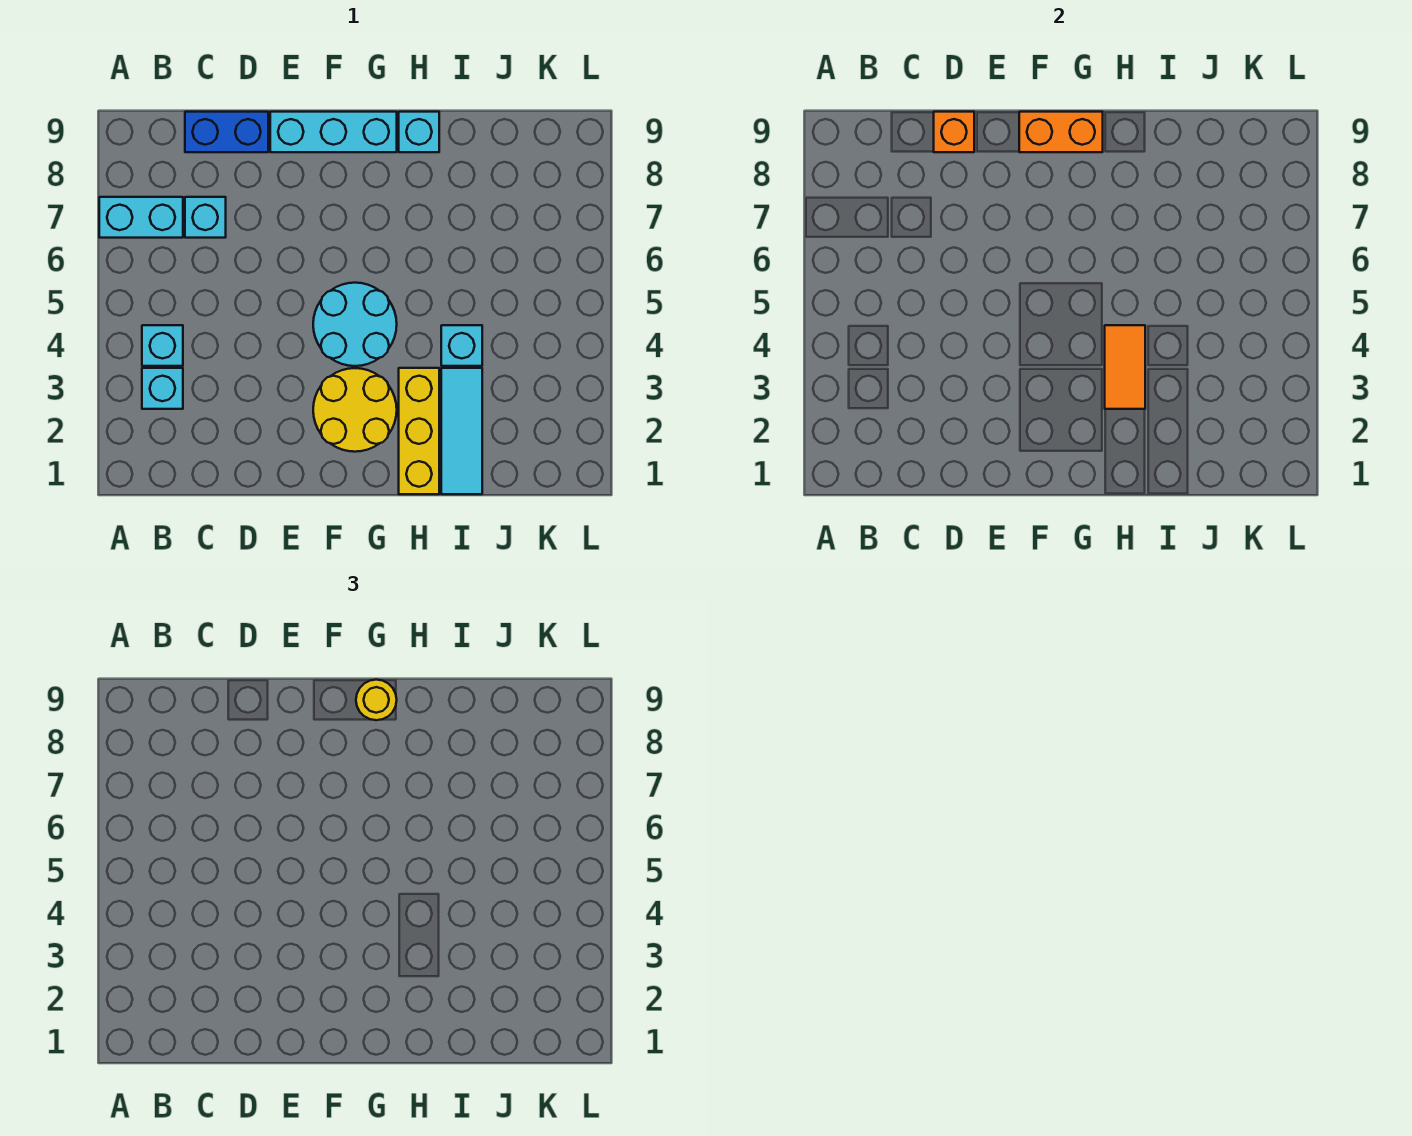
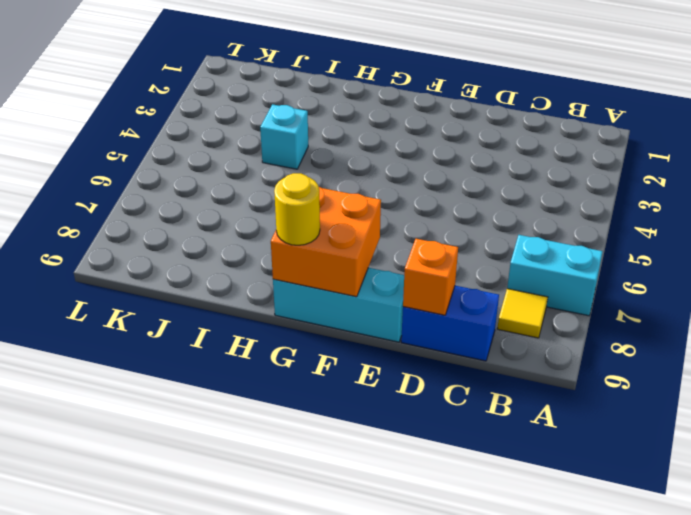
yellow 1x1 tile [497,289,548,338] -> none
orange 2x2 brick [271,187,381,297] -> orange 1x2 brick [1019,112,1103,152]
none -> cyan 1x1 brick [142,368,183,409]
none -> cyan 1x1 brick [142,325,183,366]
none -> cyan 1x1 brick [185,197,226,238]

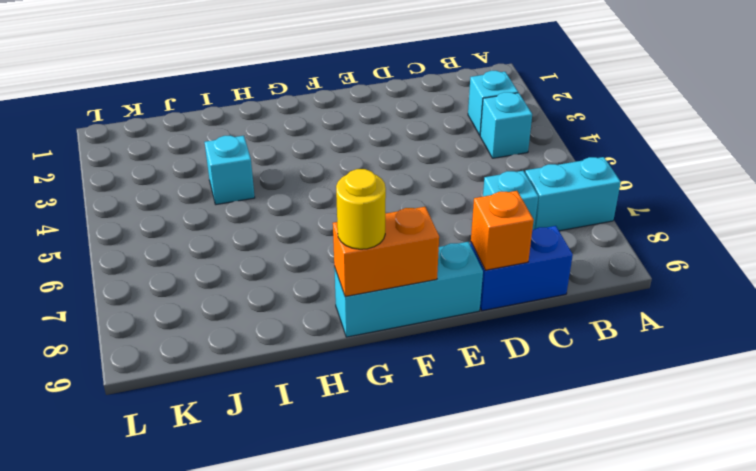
none -> yellow 2x2 round brick [313,368,397,452]
none -> cyan 2x2 round brick [313,283,397,366]
none -> yellow 1x3 brick [399,368,439,494]

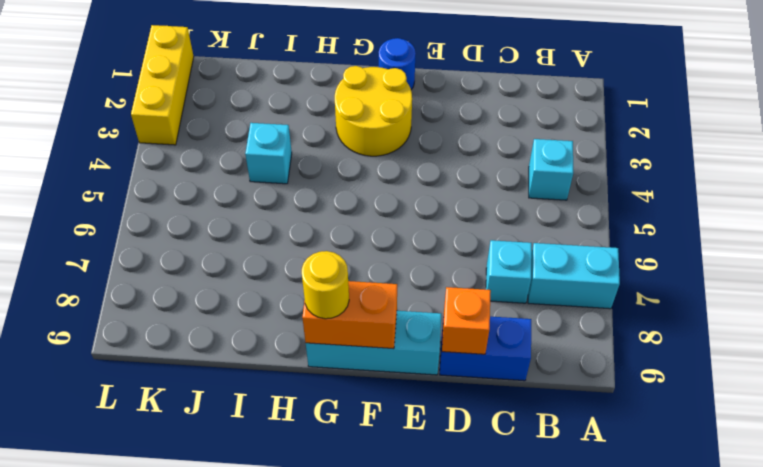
blue 1x1 round brick [379,38,416,89] -> none
yellow 1x3 brick [131,25,194,145] -> yellow 1x3 brick moved to [399,368,439,494]
none -> cyan 1x1 brick [142,368,183,409]
none -> cyan 2x2 round brick [313,283,397,366]
none -> cyan 1x1 brick [399,112,439,152]

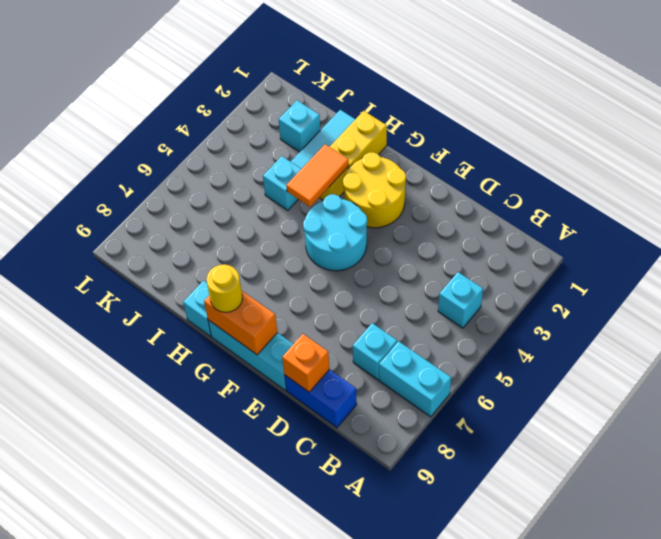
cyan 1x1 brick [279,100,320,152] -> cyan 1x1 brick moved to [142,368,183,409]

